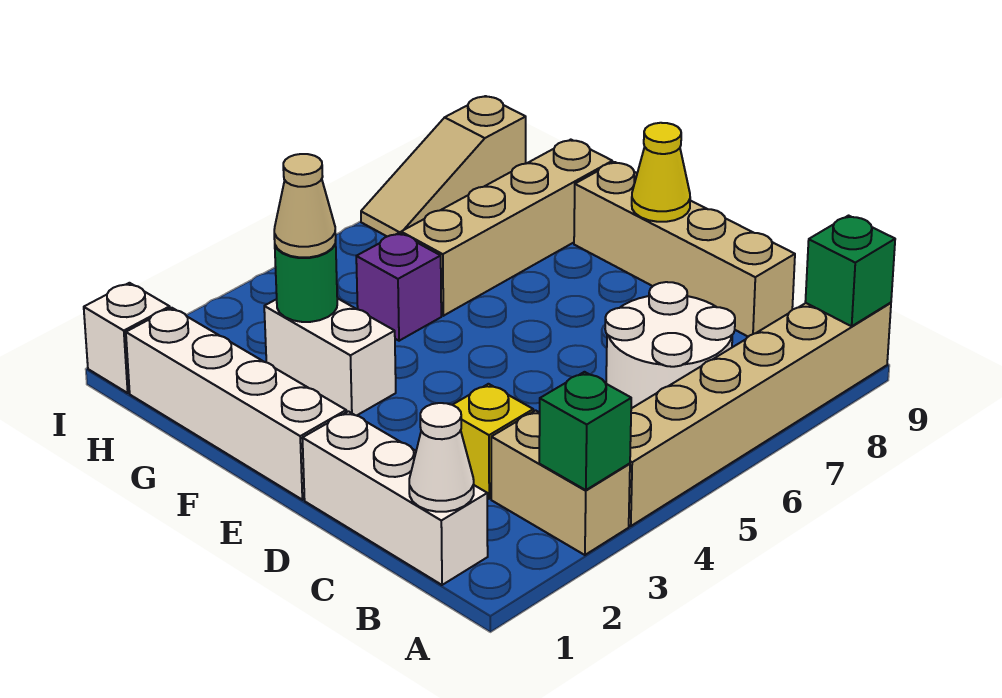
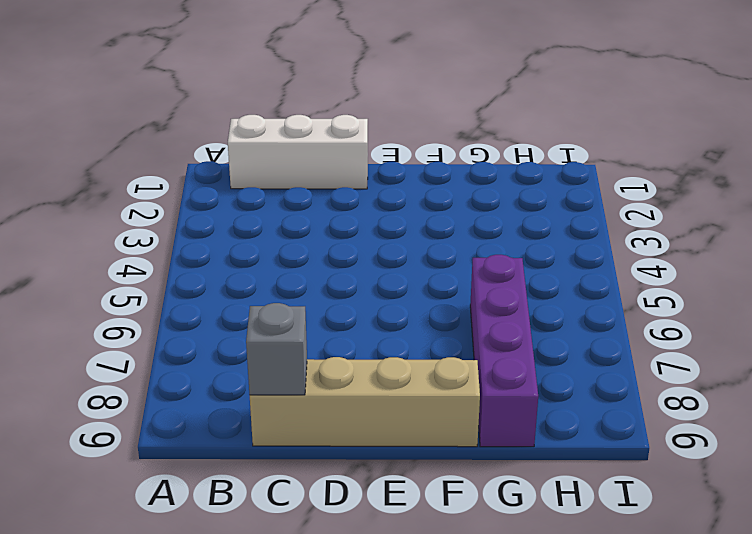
grey 1x1 brick [246,303,307,395] -> none
purple 1x4 brick [470,255,538,447] -> tan 1x4 brick [401,140,612,316]
none -> tan 1x2 brick [491,410,630,555]
none -> tan 1x6 brick [629,303,891,526]
none -> white 2x2 round brick [605,282,735,408]

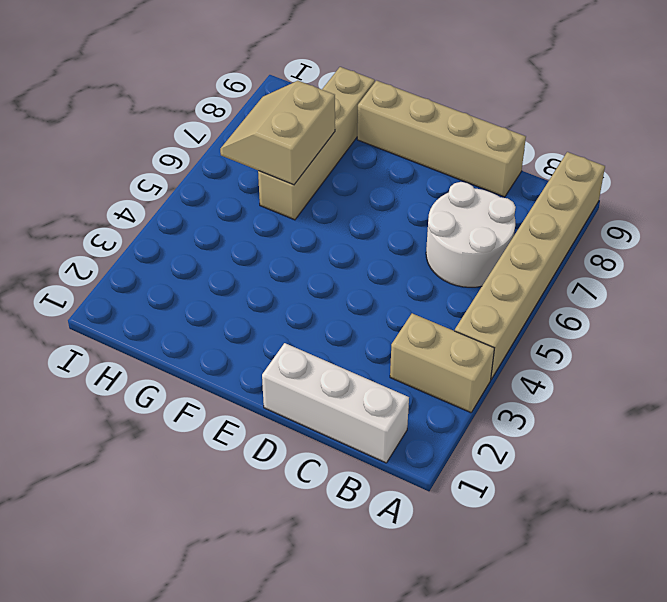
tan 2x2 slope [220,81,335,185] -> none
none -> yellow 1x1 brick [453,384,533,499]
none -> white 1x4 brick [126,308,346,500]
none -> white 1x2 brick [264,298,396,416]

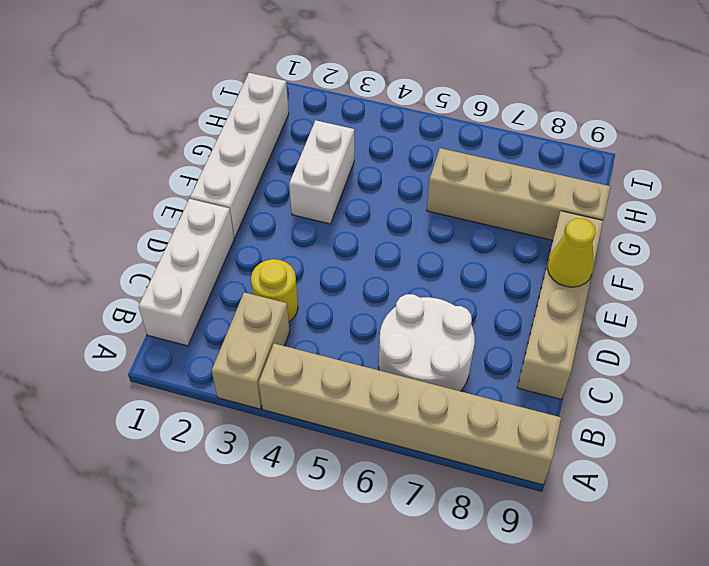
yellow 1x1 round brick [251,259,298,322] -> yellow 1x1 brick [453,384,533,499]
none -> purple 1x1 brick [356,233,441,341]
none -> white 1x1 brick [84,283,170,393]
none -> tan 1x3 slope [361,96,526,236]

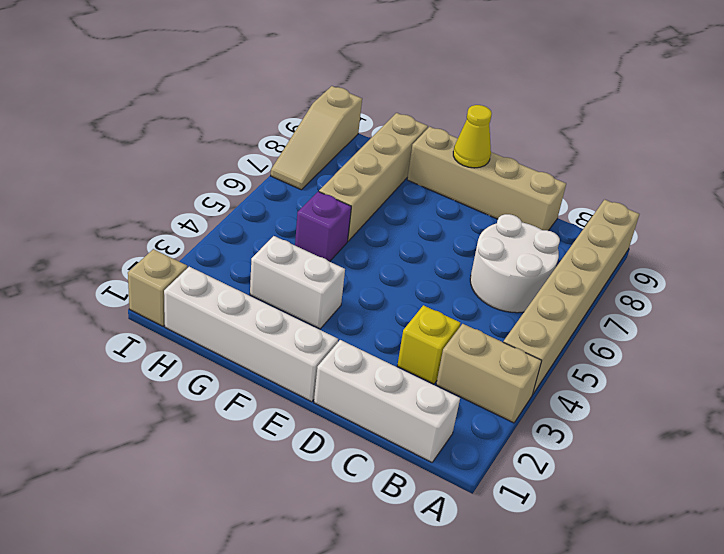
tan 1x1 brick [128,249,187,326] -> white 1x1 brick [84,283,170,393]
none -> green 1x1 brick [539,372,631,490]
none -> green 1x1 brick [805,216,895,326]
none -> white 1x1 cone [409,403,474,512]

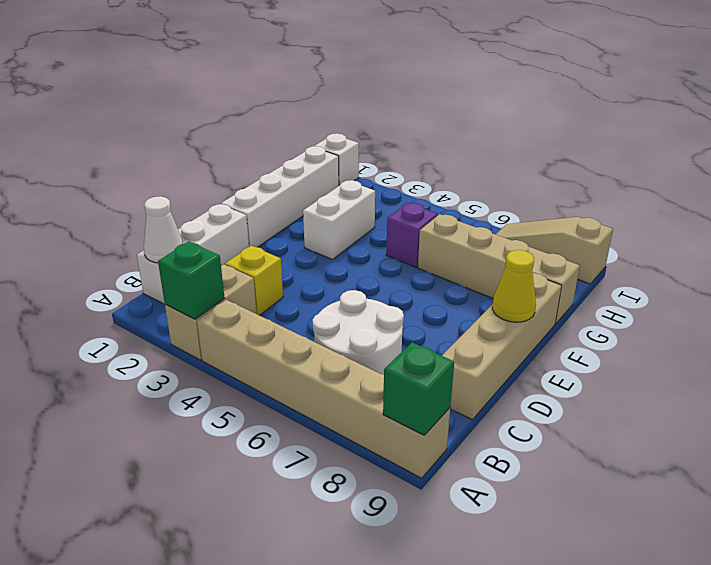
none -> green 1x1 round brick [275,240,337,322]
none -> tan 1x1 cone [274,154,336,257]

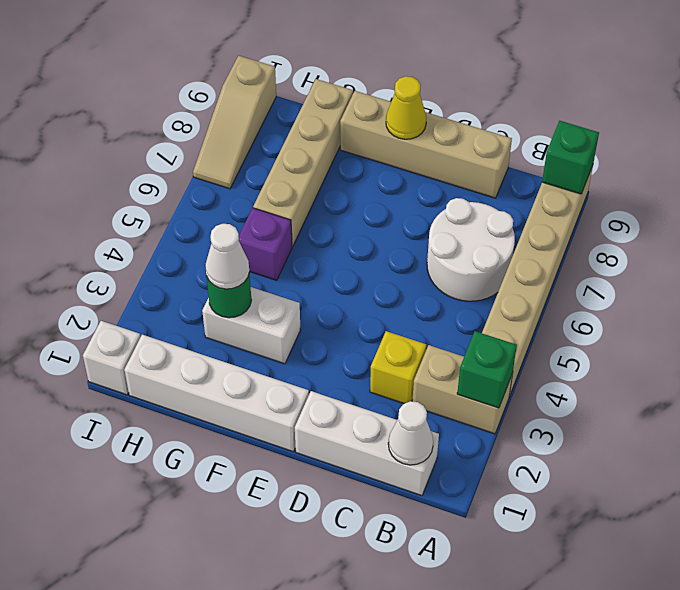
white 1x1 cone [205,224,249,289] -> tan 1x1 cone [274,154,336,257]

